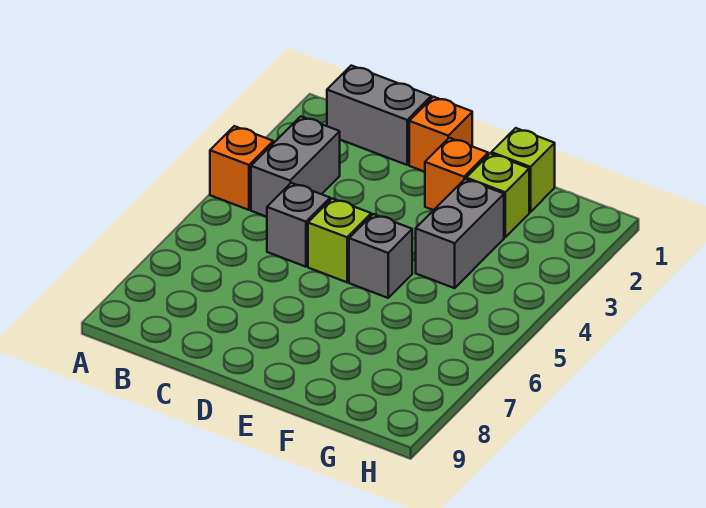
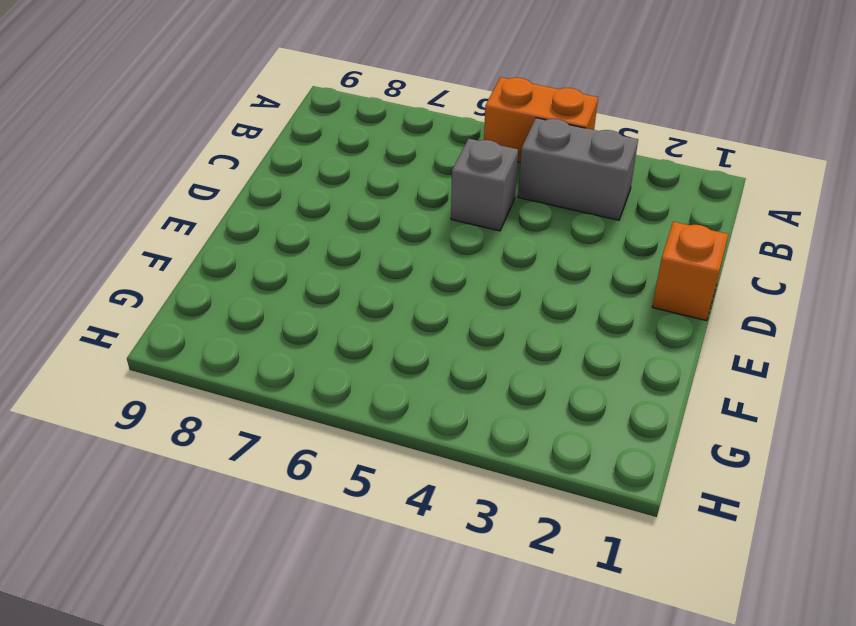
orange 1x2 brick [484,77,598,162] -> orange 1x1 brick [210,126,273,210]
none -> grey 1x2 brick [327,66,431,165]
none -> lime 1x1 brick [308,198,371,282]

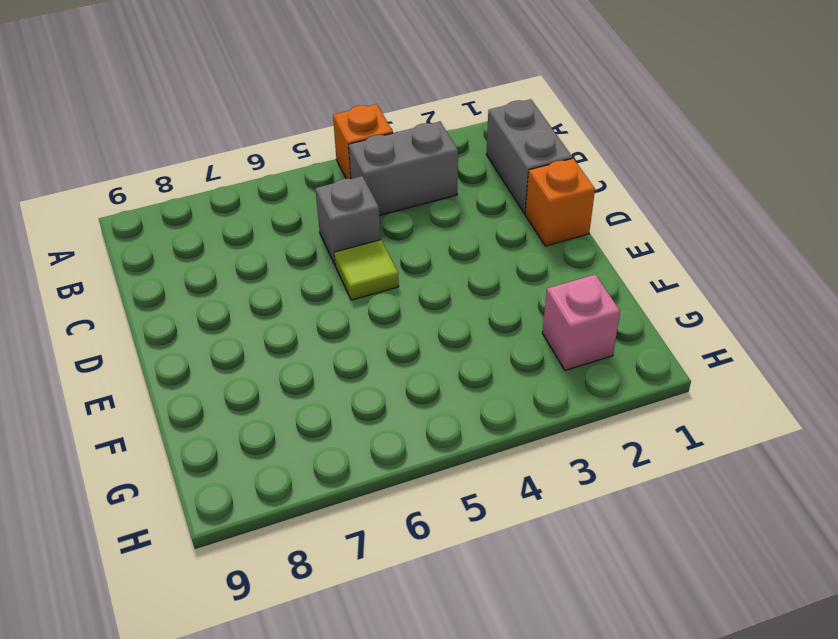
lime 1x1 tile [334,240,399,300] -> lime 1x1 brick [308,198,371,282]
pink 1x1 brick [542,274,620,370] -> none
none -> orange 1x1 brick [425,138,488,210]
none -> grey 1x1 brick [349,214,412,298]

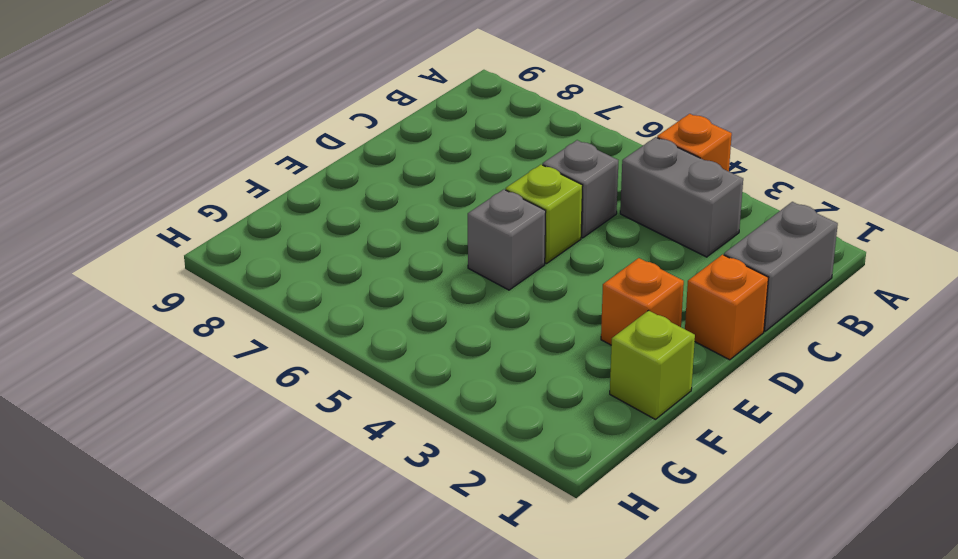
none -> lime 1x1 brick [466,153,529,237]
none -> grey 1x2 brick [416,179,504,288]

